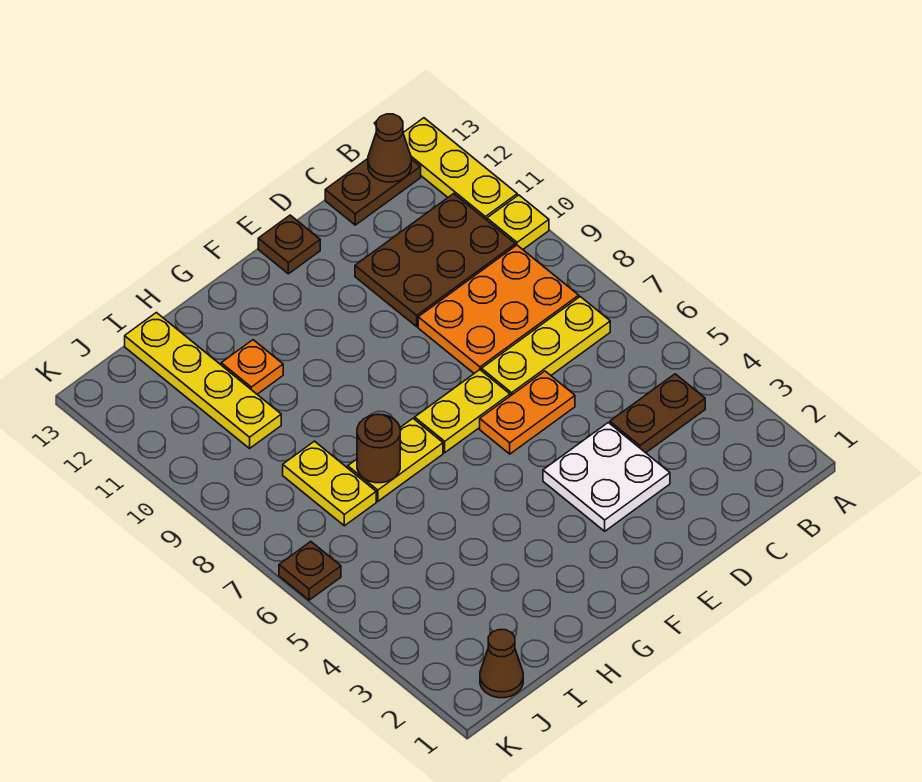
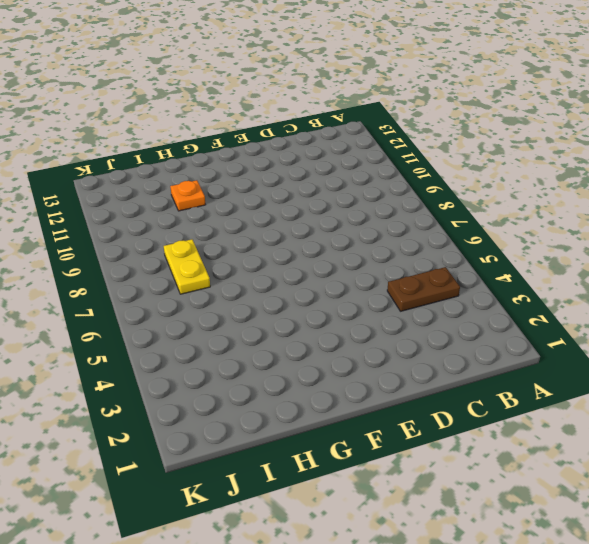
none -> yellow 1x1 plate [487,195,549,249]
none -> yellow 1x3 plate [403,118,517,220]
none -> yellow 1x3 plate [482,297,610,396]

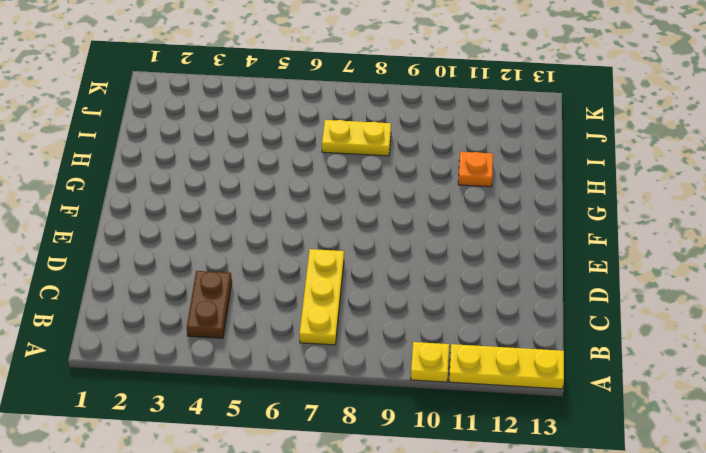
none -> orange 2x3 plate [418,245,579,373]
none -> brown 2x3 plate [355,194,515,327]
none -> brown 1x2 plate [325,159,421,225]

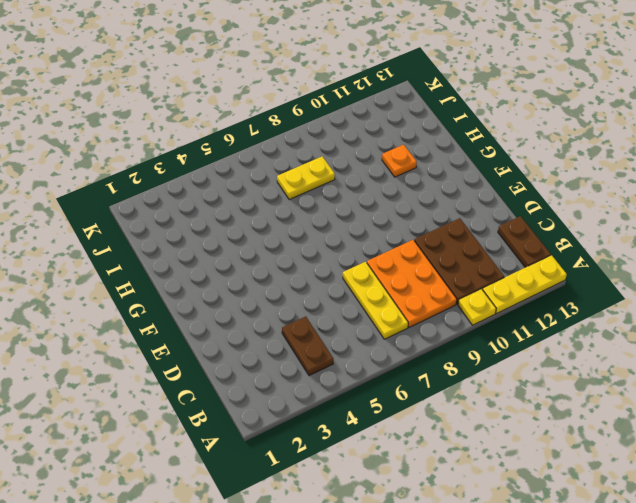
none -> white 2x2 plate [543,423,670,531]
none -> orange 1x2 plate [480,371,575,454]
none -> yellow 1x2 plate [415,370,510,453]

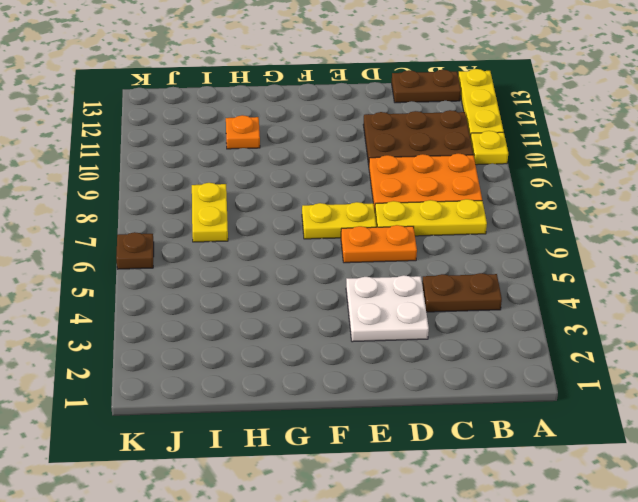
none -> brown 1x1 plate [258,215,320,274]
none -> yellow 1x2 plate [348,419,443,501]
none -> yellow 1x4 plate [125,313,281,448]

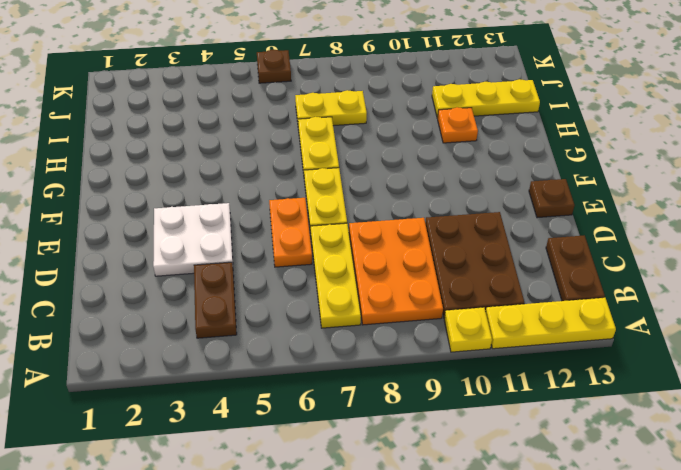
yellow 1x3 plate [432,79,540,118] -> yellow 1x4 plate [125,313,281,448]
none -> brown 1x1 cone [480,630,523,698]
none -> brown 1x1 cone [368,114,411,182]
none -> brown 1x1 round brick [357,414,400,483]

